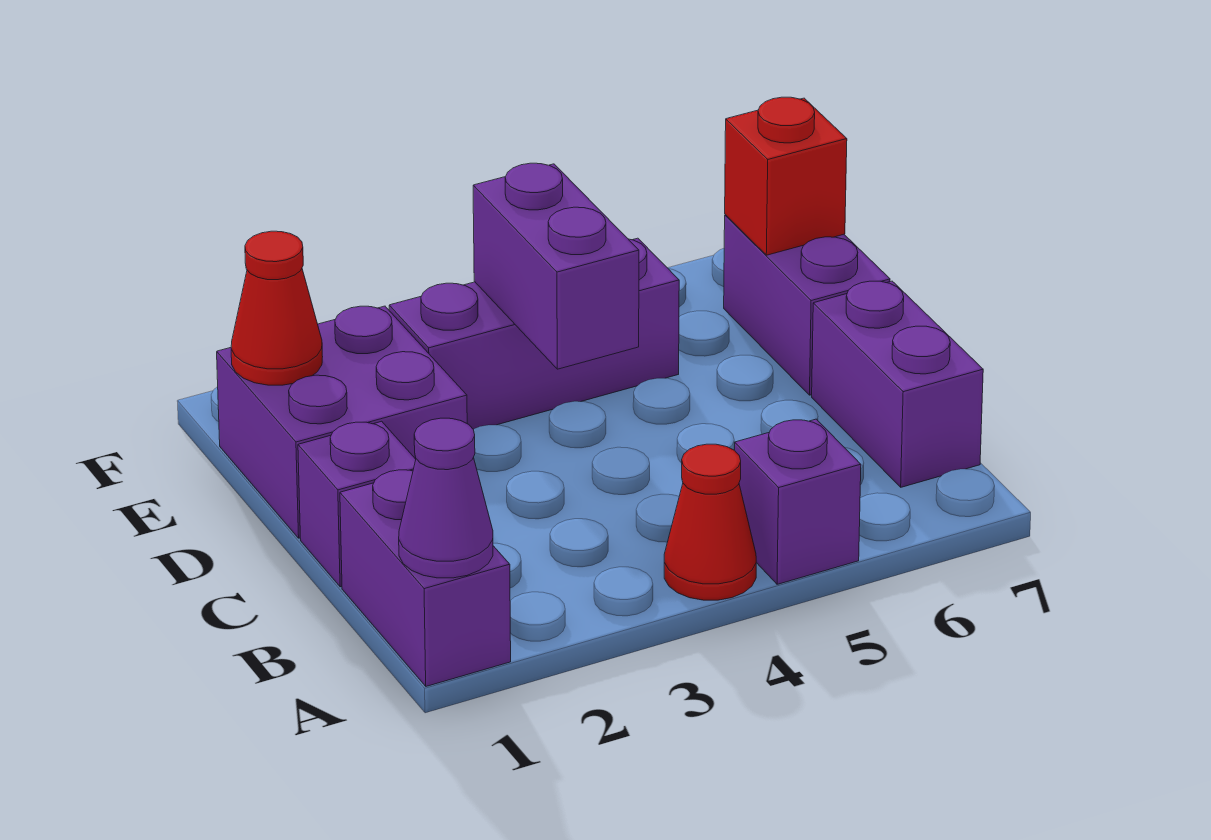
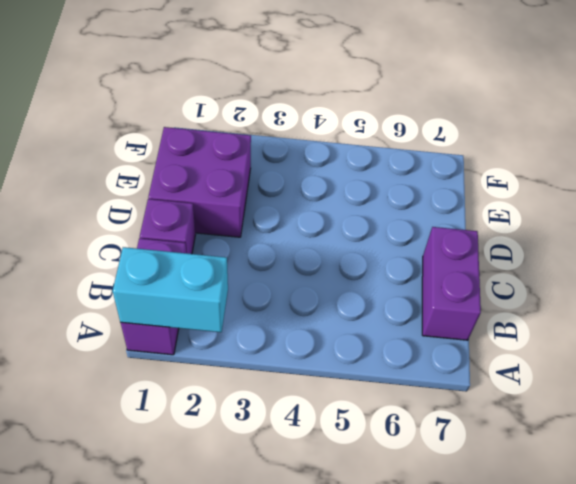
cyan 1x2 brick [113,247,228,332] -> purple 1x1 cone [399,418,493,578]
none -> red 1x1 cone [664,444,756,600]
none -> purple 1x1 brick [735,419,861,584]
none -> purple 1x2 brick [724,215,890,395]

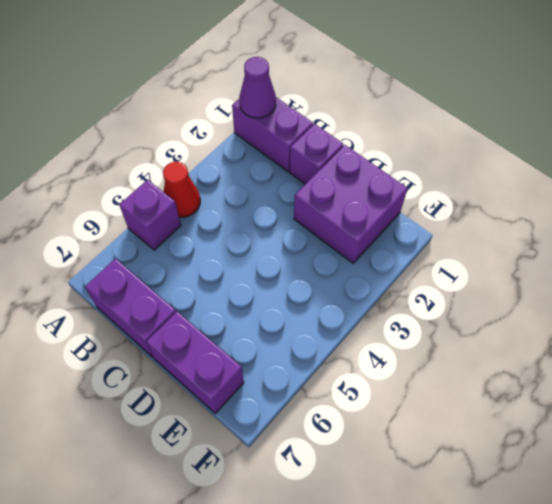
none -> purple 1x3 brick [389,238,679,429]
none -> purple 1x2 brick [473,163,639,369]
none -> red 1x1 cone [231,231,323,385]

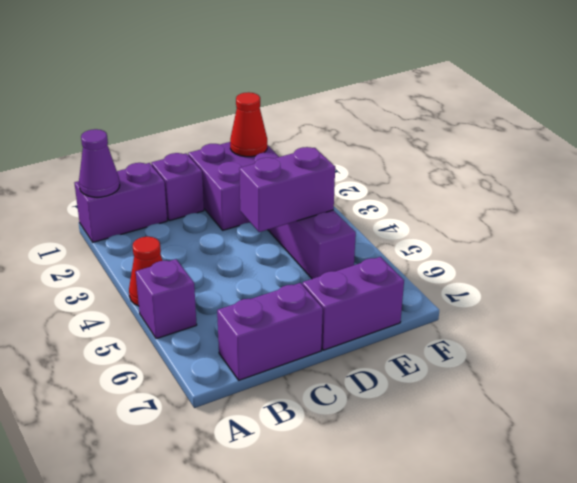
none -> red 1x1 brick [725,97,847,255]

